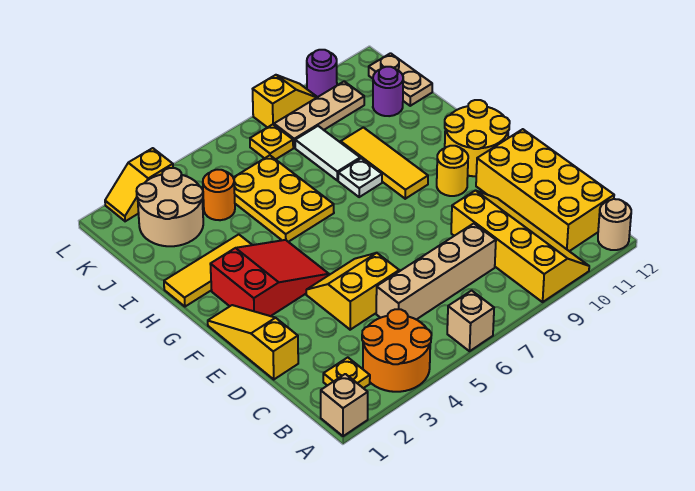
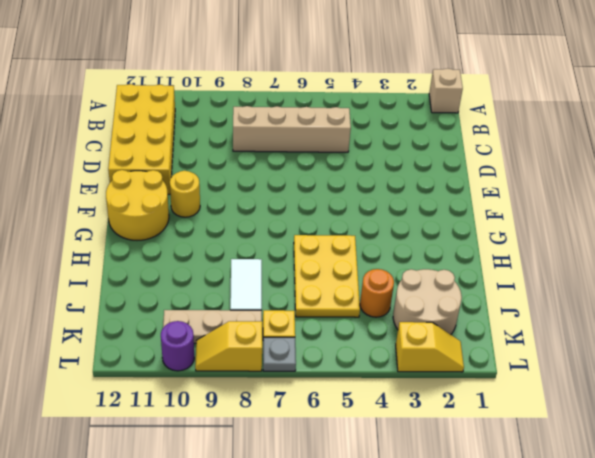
grey 1x1 plate [263,337,296,371] -> none
none -> orange 2x2 round brick [362,309,431,392]
none -> tan 1x1 brick [447,291,494,351]
none -> yellow 2x4 slope [451,190,589,302]

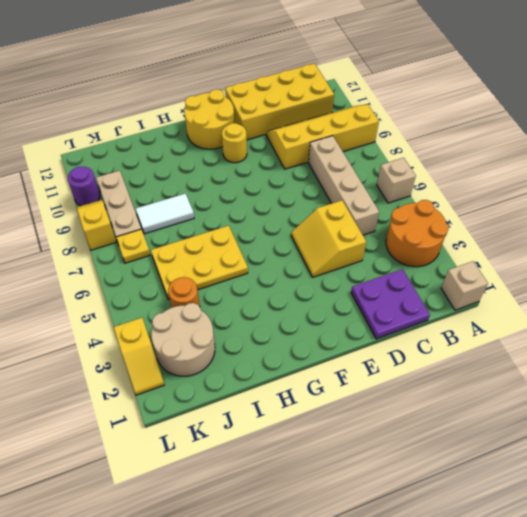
purple 2x2 plate [351,269,430,339] -> yellow 1x3 slope [208,305,298,379]
none -> tan 1x1 round brick [598,199,631,250]
none -> yellow 1x1 plate [323,357,370,388]
none -> red 2x3 slope [210,240,329,316]

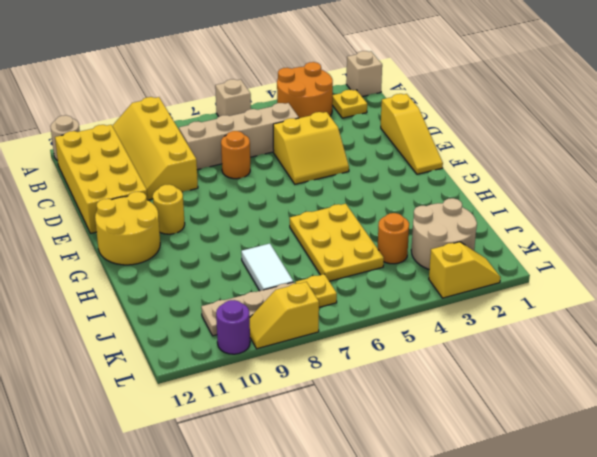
orange 1x1 round brick [221,131,250,179] -> none
none -> red 2x3 slope [210,240,329,316]
none -> yellow 1x3 tile [341,127,428,199]
none -> yellow 1x3 tile [164,234,252,307]

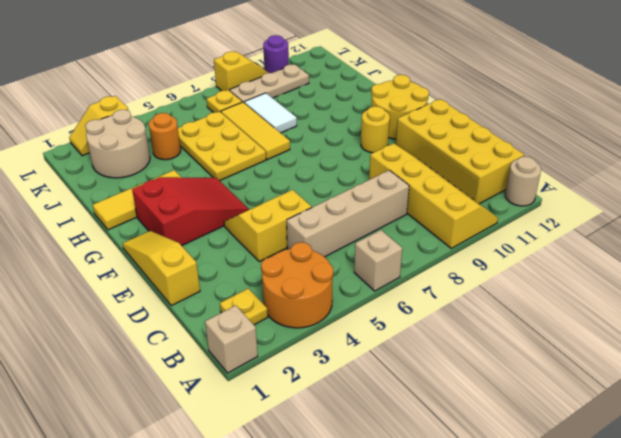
yellow 1x3 tile [221,102,290,159] -> yellow 1x3 tile moved to [341,127,428,199]
none -> white 1x1 plate [338,158,382,197]
none -> purple 1x1 round brick [373,67,403,116]
none -> tan 1x2 plate [369,53,432,106]

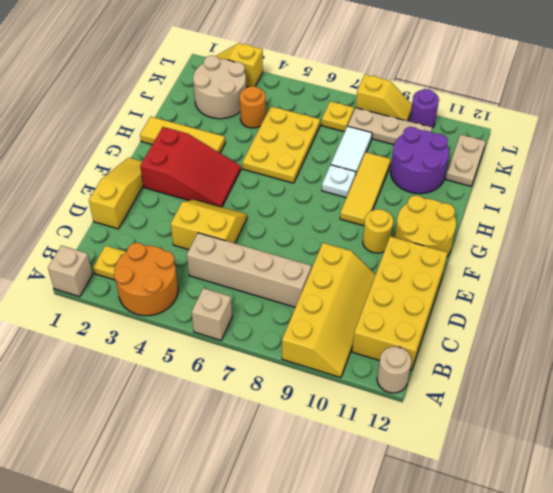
purple 2x2 round brick [390,127,449,194] -> purple 1x1 round brick [373,67,403,116]

